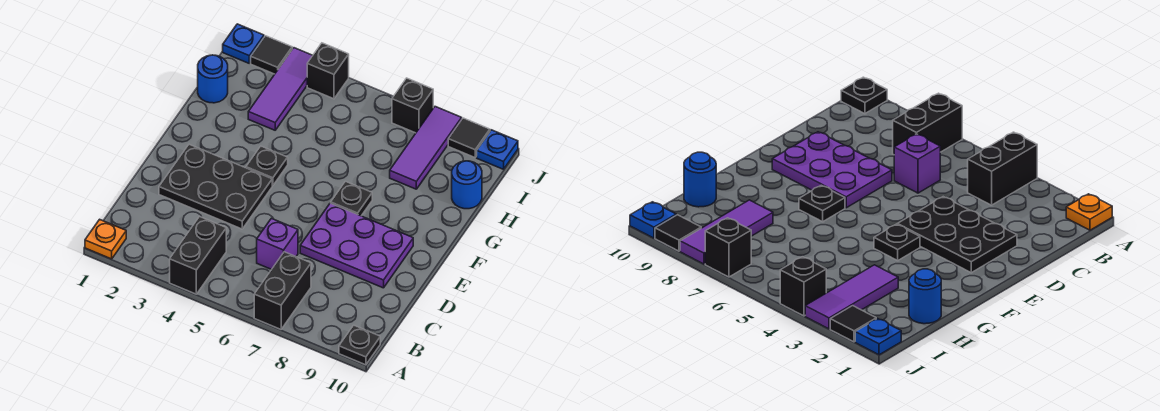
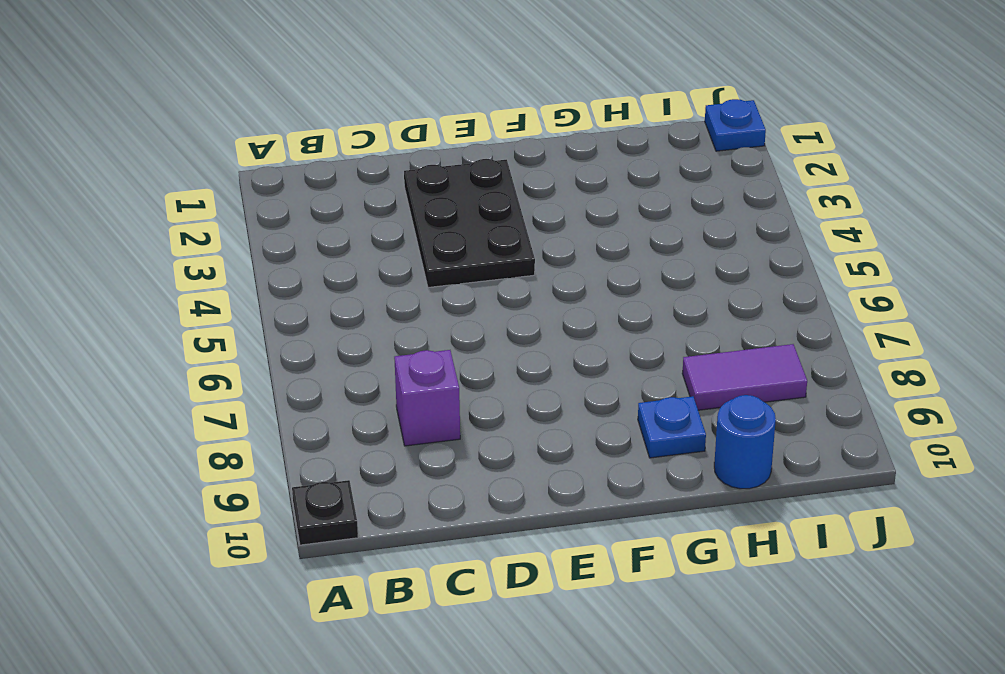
purple 1x1 brick [394,350,460,446] -> purple 1x1 brick moved to [257,218,298,270]
blue 1x1 plate [638,396,706,458] -> blue 1x1 plate moved to [477,130,518,169]
purple 1x2 tile [682,344,807,410] -> purple 1x3 tile [390,107,462,189]
none -> orange 1x1 plate [85,219,126,259]
none -> black 1x2 brick [170,217,226,294]
none -> black 1x2 brick [254,252,311,329]

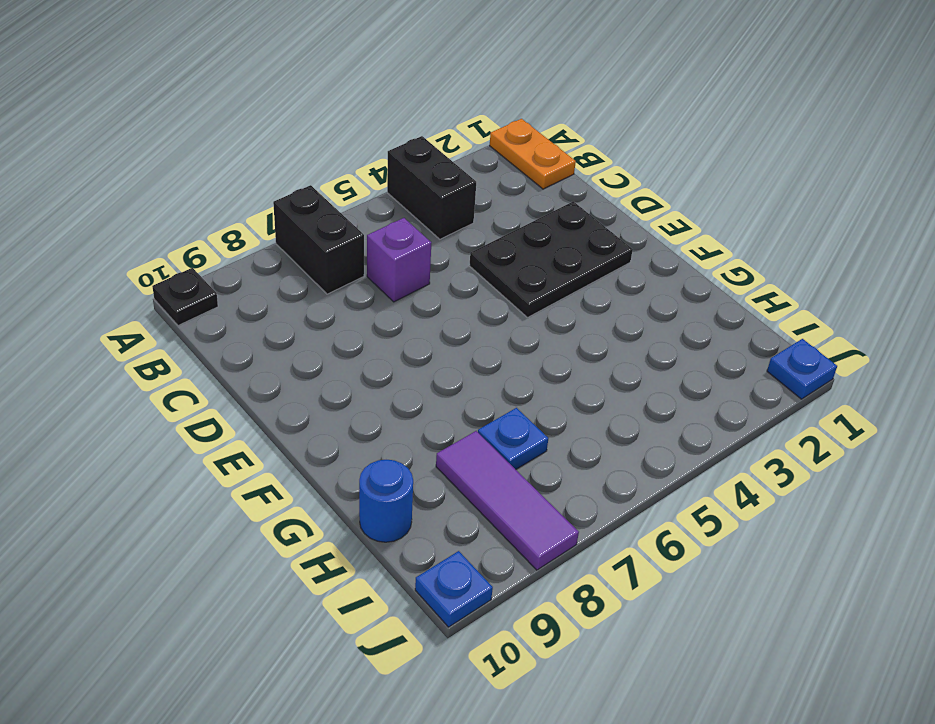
orange 1x2 plate [490,119,576,189] -> orange 1x1 plate [85,219,126,259]
blue 1x1 plate [478,408,548,469] -> none
none -> purple 2x3 plate [300,203,413,288]
none -> black 1x1 plate [246,146,288,186]
none -> black 1x1 plate [331,182,372,216]

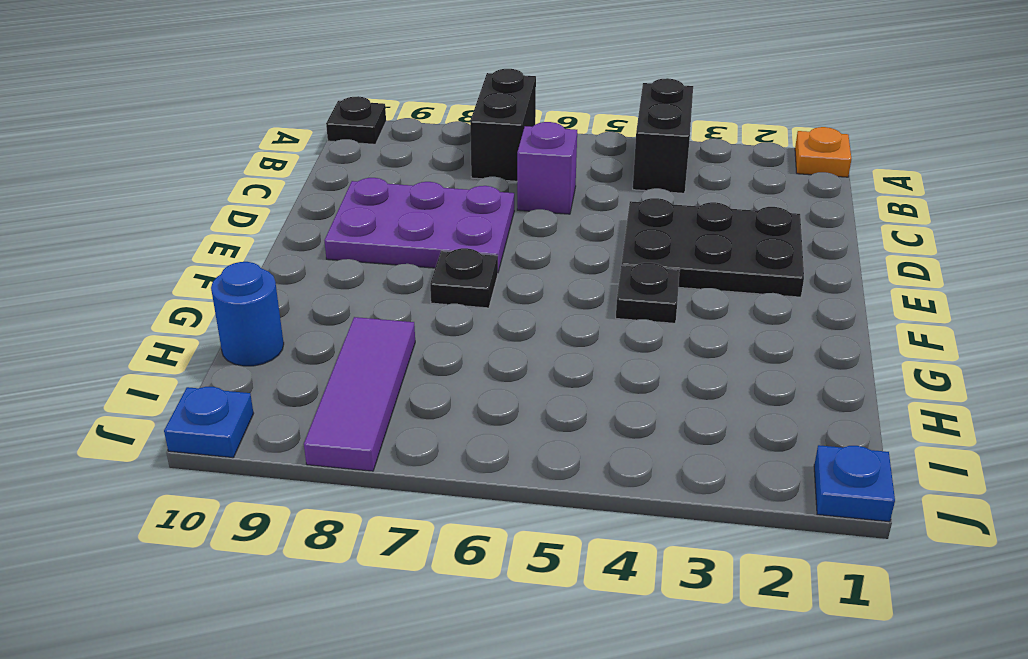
none -> blue 1x1 round brick [198,55,228,103]
none -> purple 1x3 tile [248,48,313,130]
none -> black 1x1 tile [251,36,292,74]

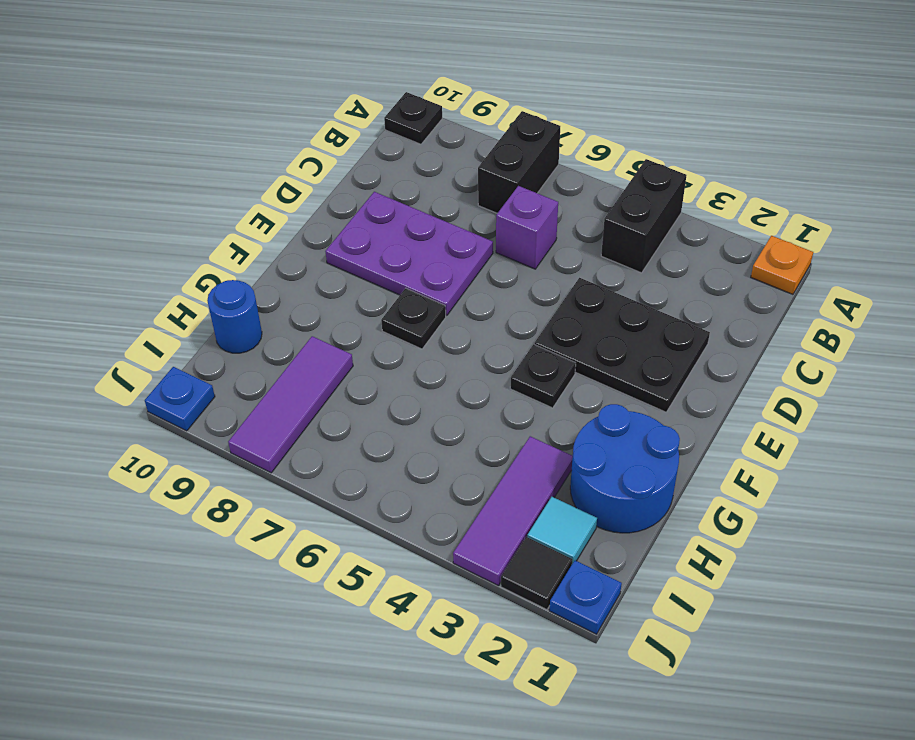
blue 2x2 round brick [570,404,680,533] -> blue 1x1 round brick [198,55,228,103]
cyan 1x1 tile [527,497,597,564] -> none
none -> black 1x1 brick [307,43,349,99]
none -> black 1x1 brick [392,78,433,133]
none -> black 1x1 tile [448,118,490,157]

